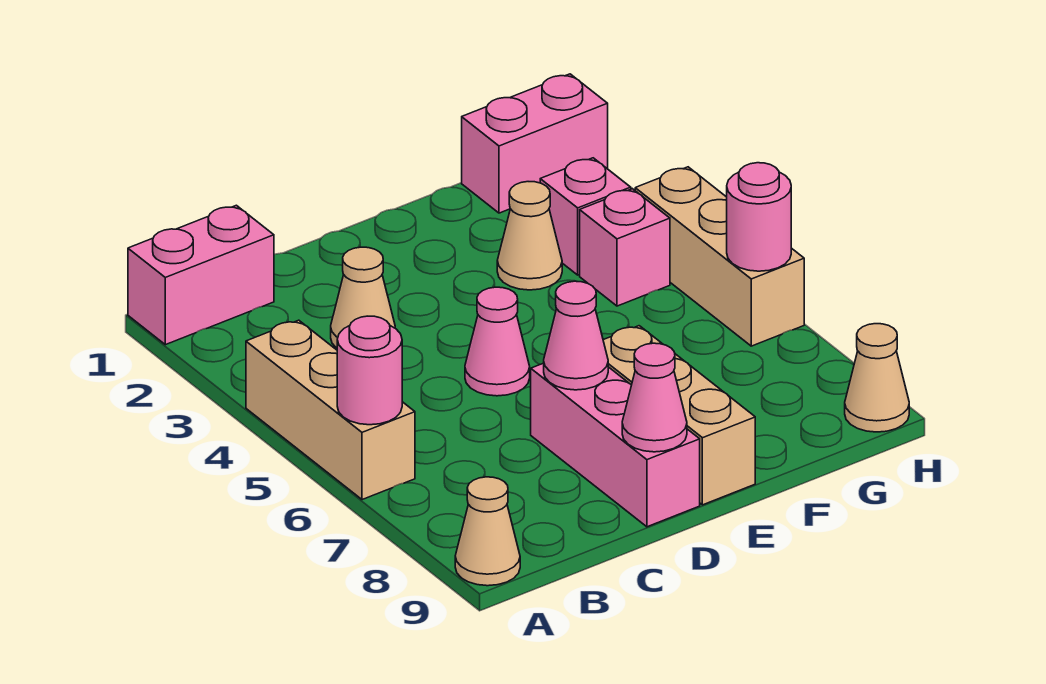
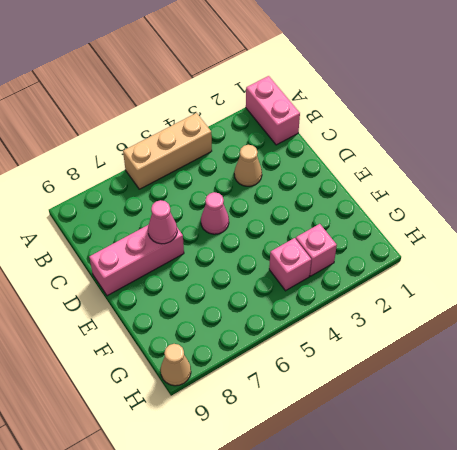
none -> tan 1x1 cone [455,477,520,586]
none -> tan 1x3 brick [603,326,755,505]
none -> tan 1x1 cone [497,182,562,290]

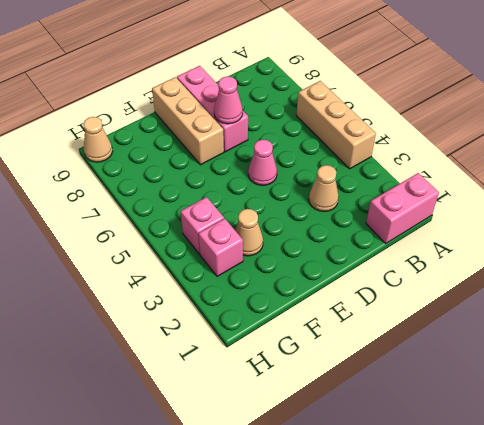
none -> tan 1x1 cone [455,477,520,586]
none -> pink 1x2 brick [462,74,608,213]
none -> tan 1x3 brick [635,167,804,346]

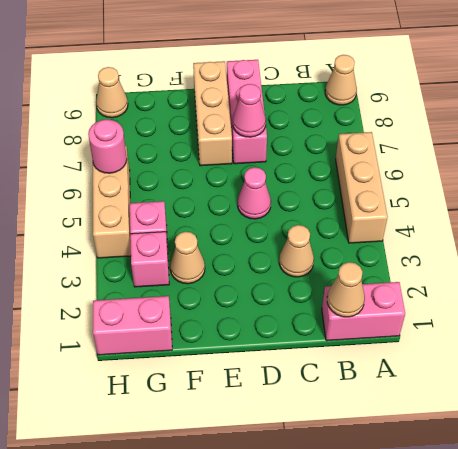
tan 1x1 cone [327,262,365,317] -> none
none -> pink 1x1 round brick [337,316,402,425]
none -> pink 1x1 cone [622,343,687,452]

